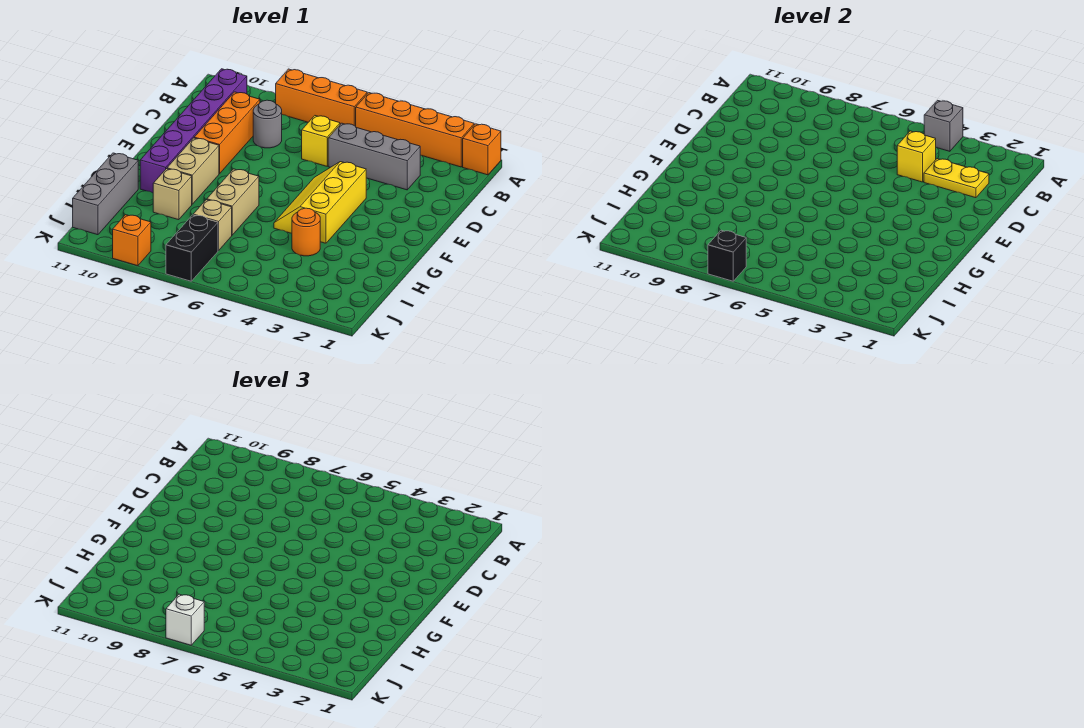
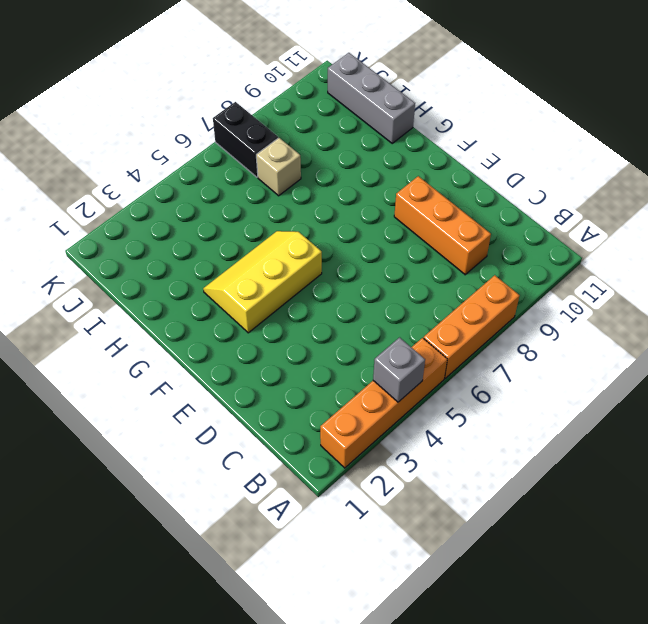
yellow 2x3 slope [203,231,322,333] -> yellow 2x3 slope turned to [274,162,366,243]
none -> orange 1x1 brick [463,124,501,175]
none -> purple 1x6 brick [140,69,247,193]
none -> grey 1x3 brick [328,123,420,190]

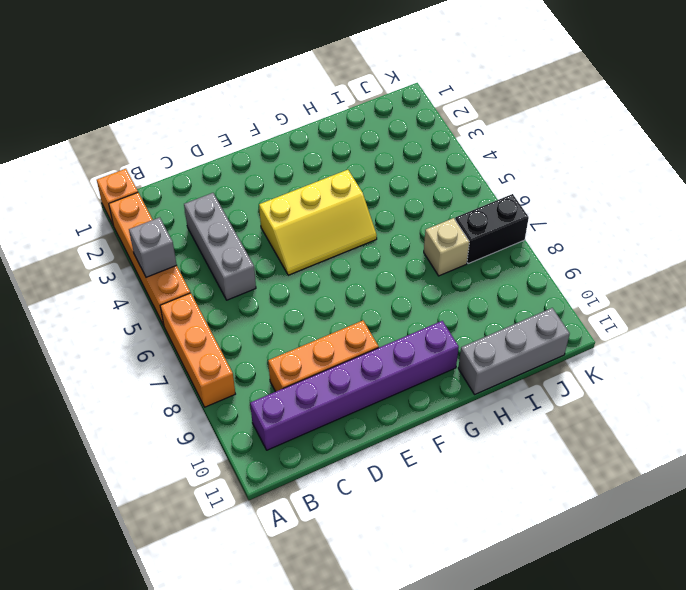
none -> yellow 1x1 brick [302,116,340,166]
none -> grey 1x1 round brick [253,100,282,148]
none -> tan 1x2 brick [167,138,219,204]

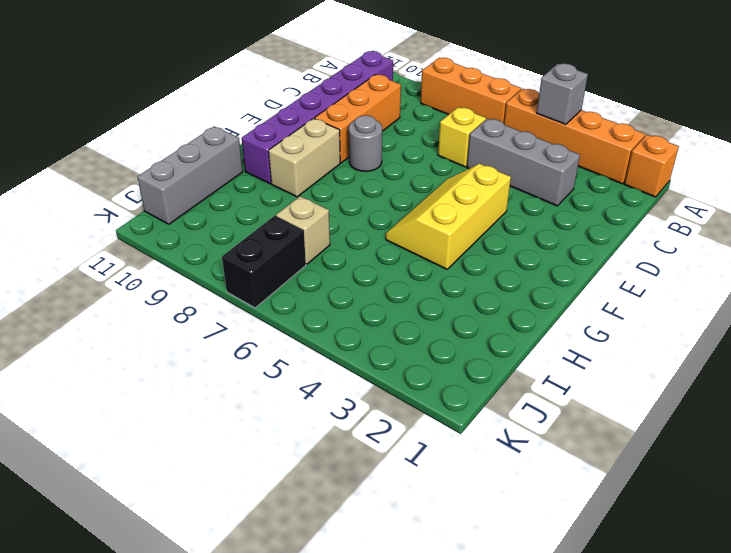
grey 1x1 round brick [349,115,382,171] -> grey 1x1 round brick moved to [253,100,282,148]
none -> tan 1x2 brick [207,169,259,235]
none -> orange 1x1 round brick [292,208,320,256]
none -> tan 1x1 brick [153,169,192,220]

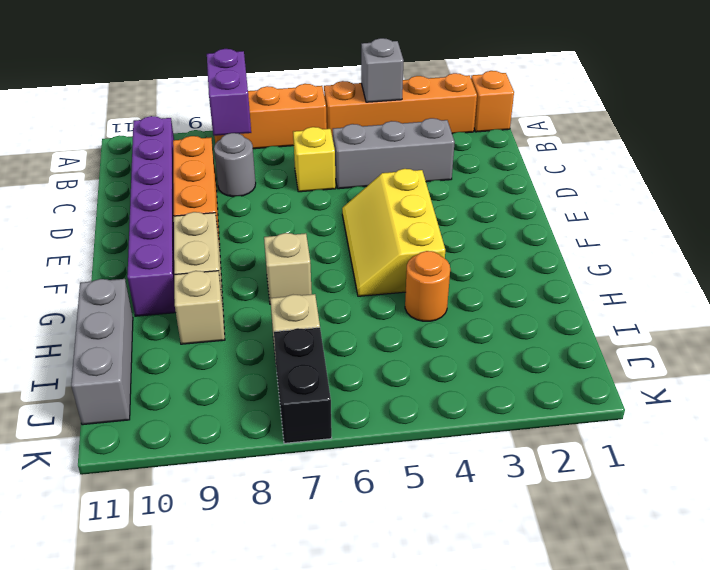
purple 1x2 brick [207,49,251,136] -> none
tan 1x1 brick [264,233,312,304] -> tan 1x2 brick [207,169,259,235]
none -> orange 1x1 brick [113,215,151,266]
none -> yellow 1x2 plate [924,159,989,198]
none -> yellow 1x1 brick [897,131,936,182]

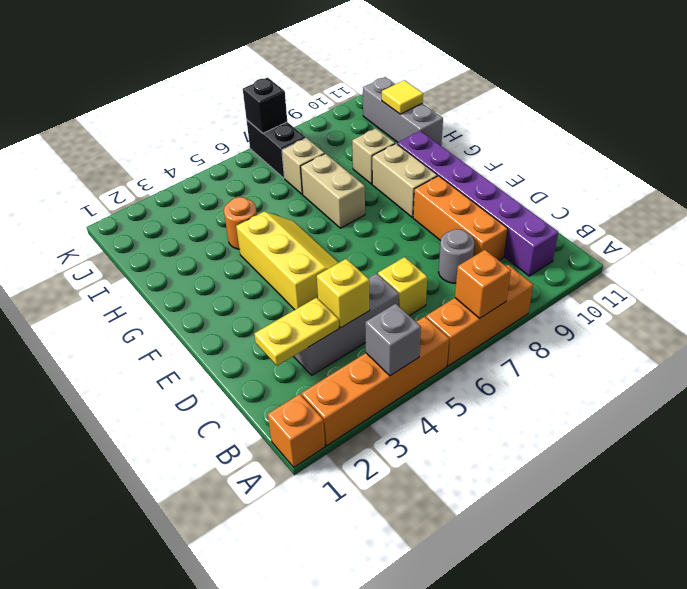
orange 1x1 brick [455,250,511,318] -> orange 1x1 brick moved to [113,215,151,266]
yellow 1x1 tile [382,80,423,114] -> none
none -> white 1x1 brick [166,594,204,645]

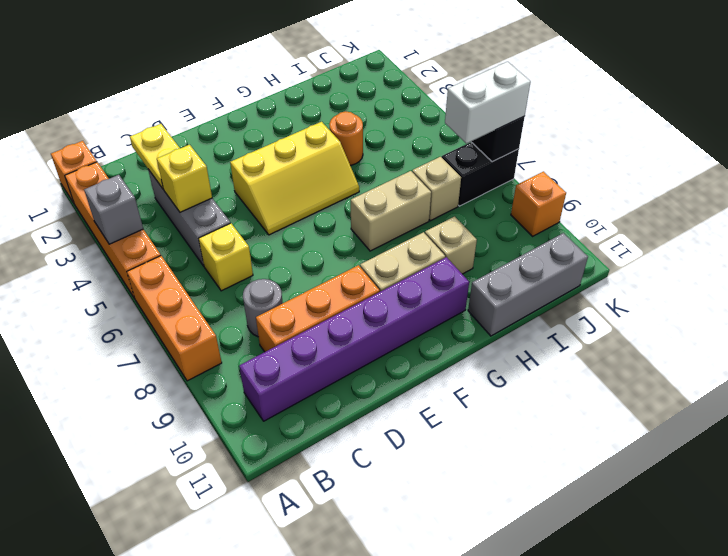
white 1x2 brick [445,62,531,144] -> white 1x1 brick [166,594,204,645]

